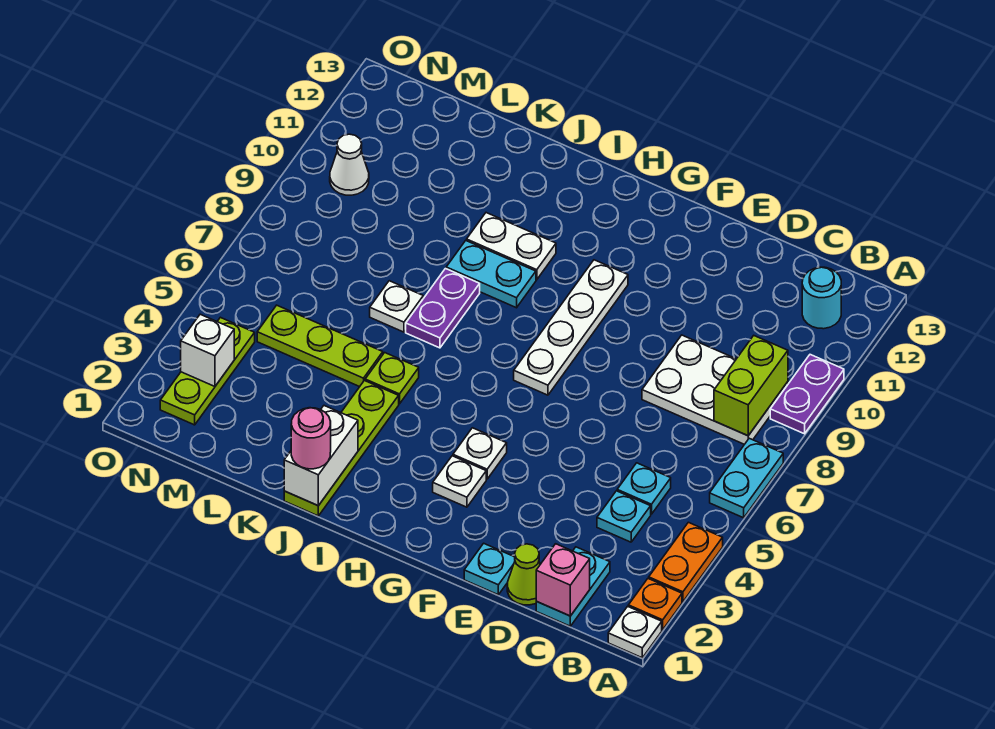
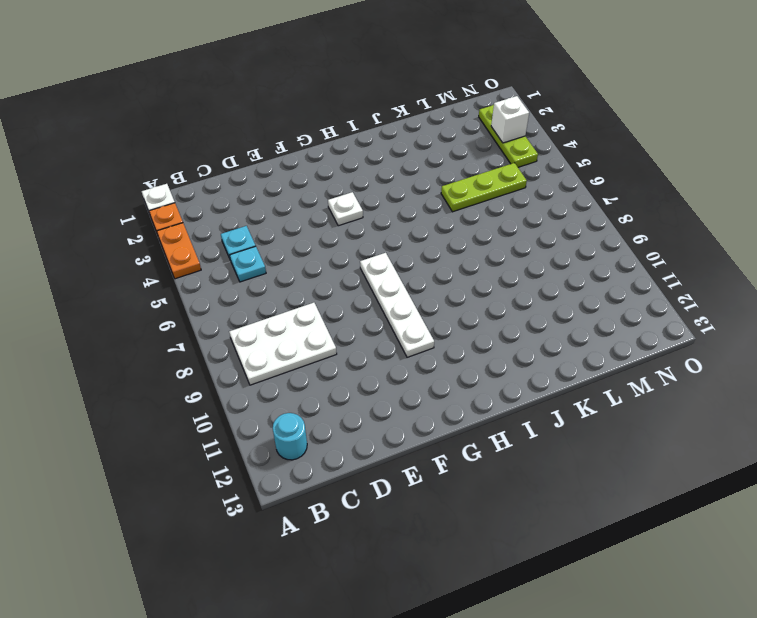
none -> cyan 1x2 plate [710,438,783,518]
none -> purple 1x2 plate [770,355,844,434]
none -> cyan 1x2 plate [536,547,610,626]

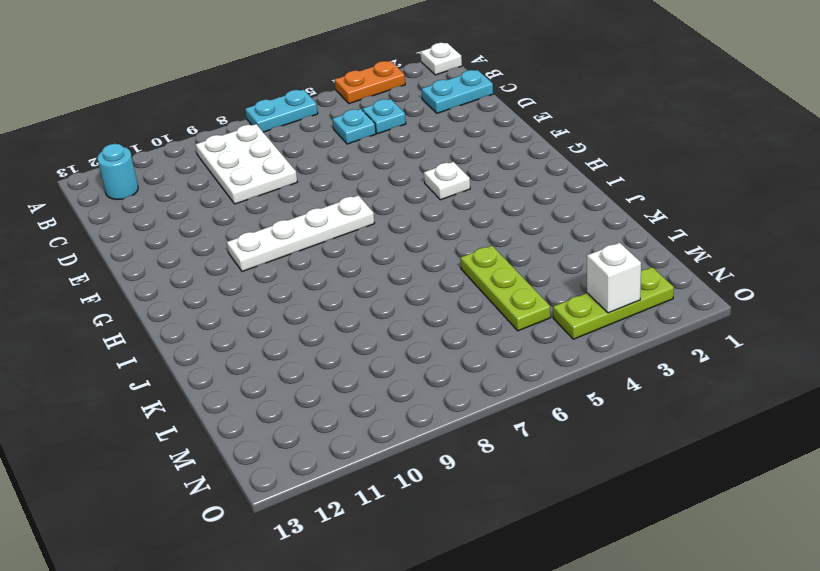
none -> orange 1x1 plate [628,578,682,630]
none -> purple 1x2 plate [770,355,844,434]
none -> lime 1x1 cone [507,544,540,605]

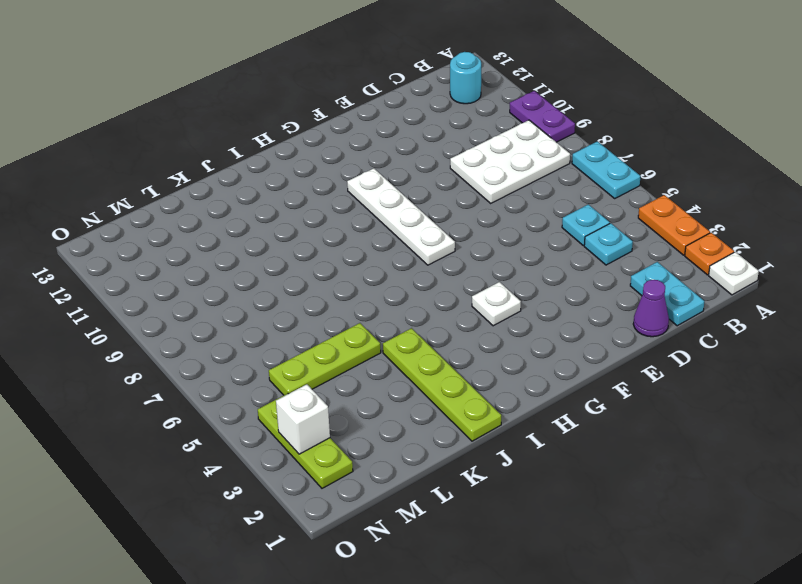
purple 1x1 cone [633,280,669,337] -> lime 1x1 cone [507,544,540,605]
none -> cyan 1x1 plate [464,543,515,595]
none -> white 1x1 plate [433,456,486,507]
none -> cyan 1x2 plate [446,241,536,308]

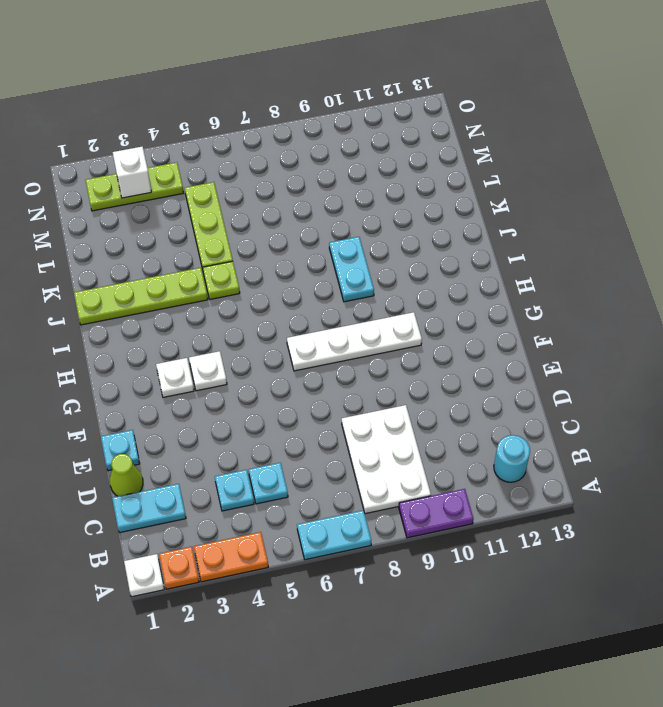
none -> white 1x2 plate [467,213,556,280]
none -> purple 1x2 plate [406,269,480,348]
none -> white 1x1 plate [370,281,423,332]

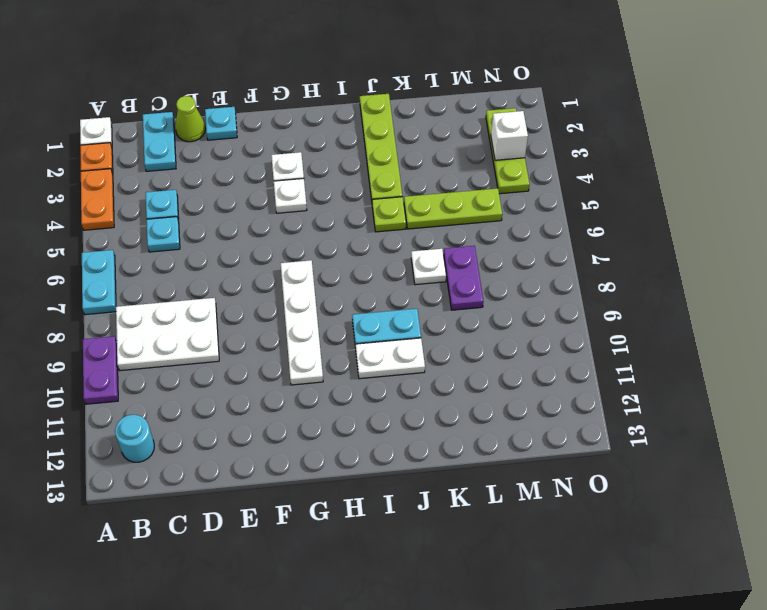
purple 1x2 plate [444,246,483,310] -> purple 1x2 plate moved to [406,269,480,348]
none -> white 1x1 cone [330,134,369,195]
none -> lime 1x2 brick [714,336,788,436]
none -> pink 1x1 brick [536,544,590,616]

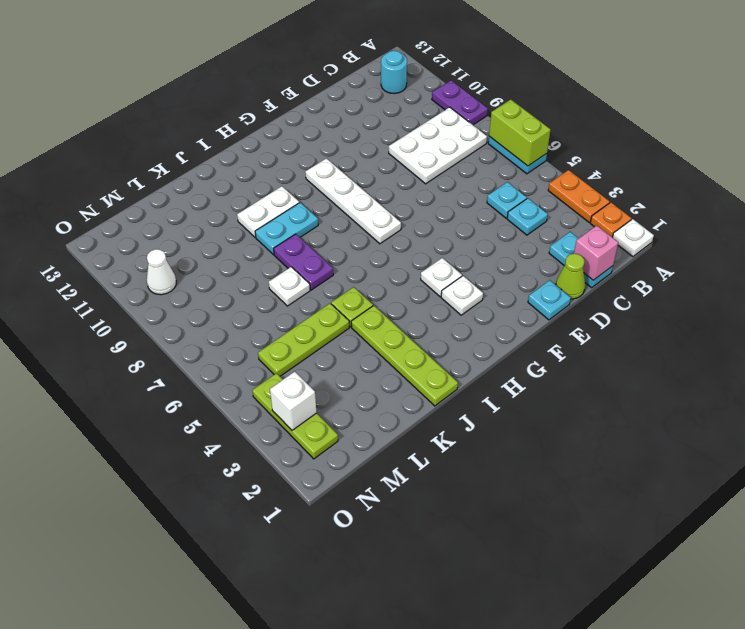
lime 1x2 brick [489,99,550,166] -> lime 1x2 brick moved to [714,336,788,436]
none -> white 1x2 brick [284,406,358,506]
none -> pink 1x1 round brick [291,408,331,469]

